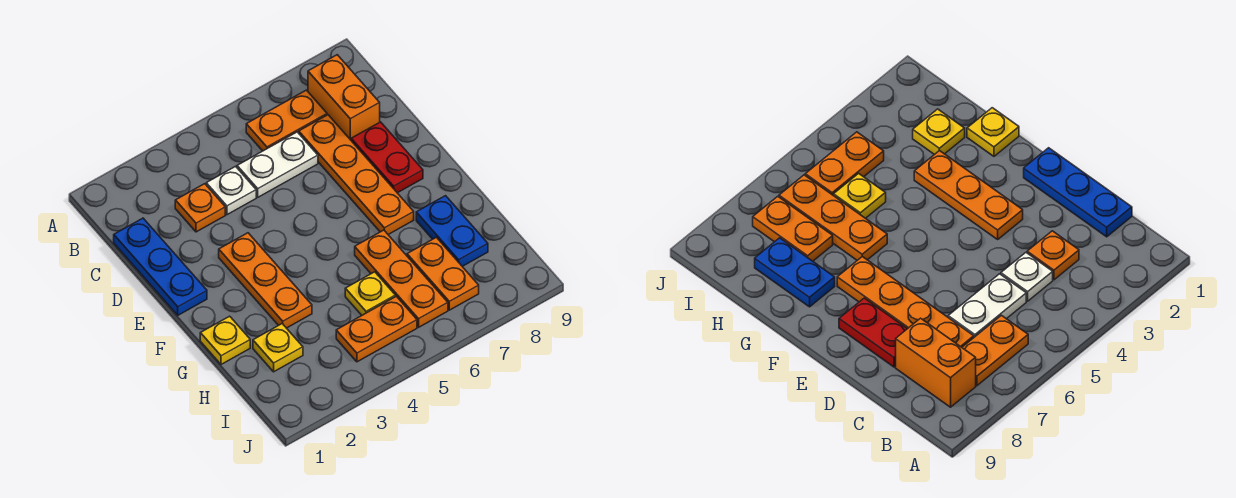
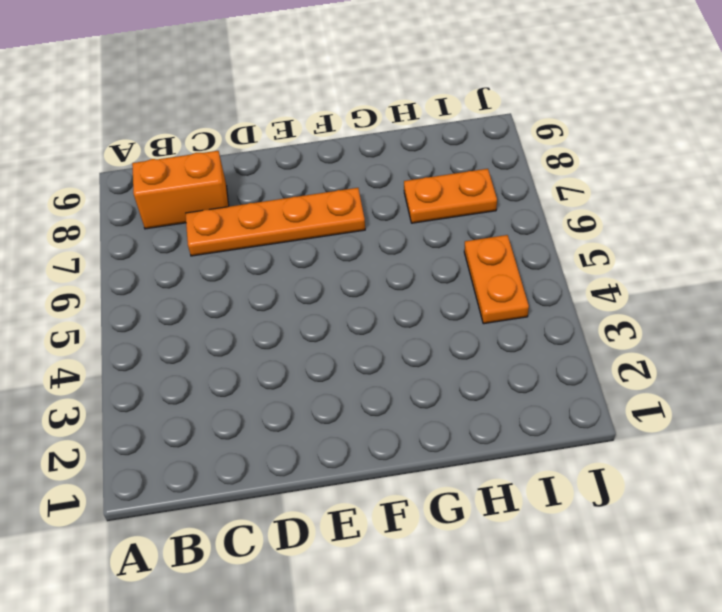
none -> orange 1x2 plate [246,90,327,151]
none -> blue 1x3 plate [114,218,207,315]
none -> orange 1x1 plate [175,184,225,232]

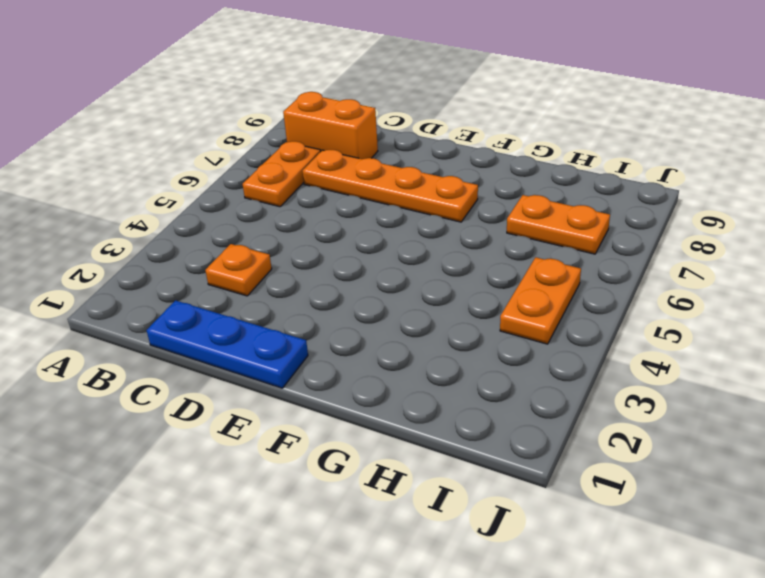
none -> white 1x1 plate [206,167,256,215]
none -> white 1x2 plate [237,132,318,197]
none -> red 1x2 plate [351,122,423,193]

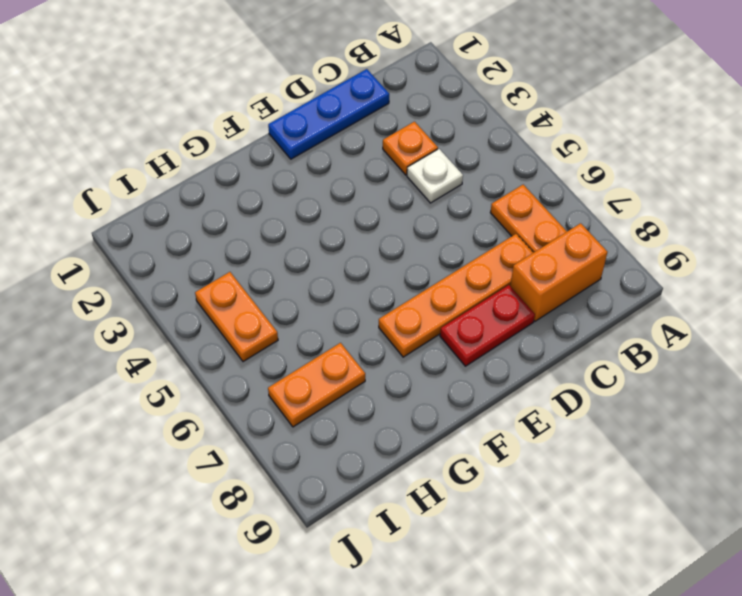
none -> white 1x2 plate [237,132,318,197]
none -> orange 1x3 plate [219,233,312,328]
none -> yellow 1x1 plate [200,316,250,364]

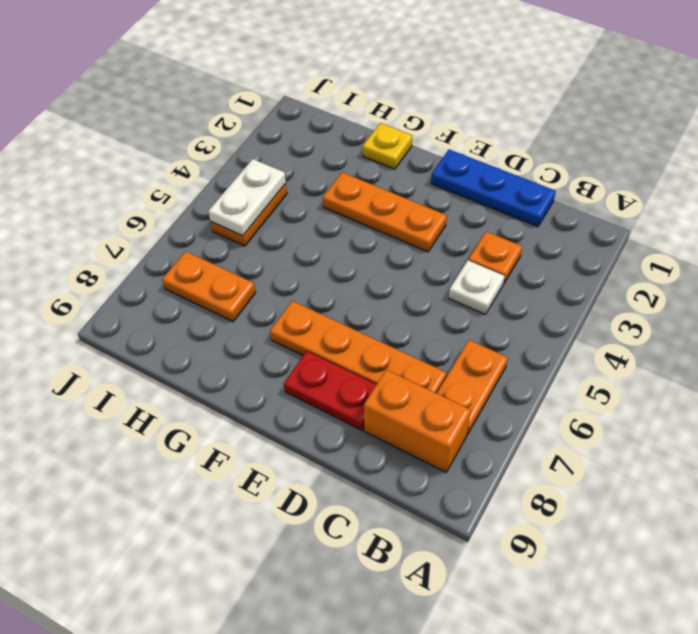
white 1x2 plate [208,159,286,236] -> white 1x2 plate moved to [237,132,318,197]
none -> orange 1x3 plate [355,230,448,327]
none -> blue 1x2 plate [416,196,488,266]
none -> yellow 1x1 plate [253,324,303,372]

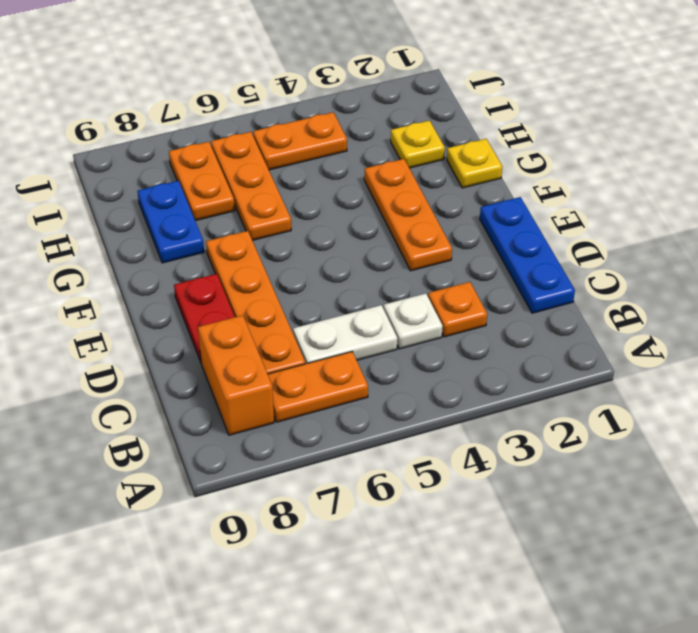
none -> yellow 1x1 plate [345,272,395,315]

